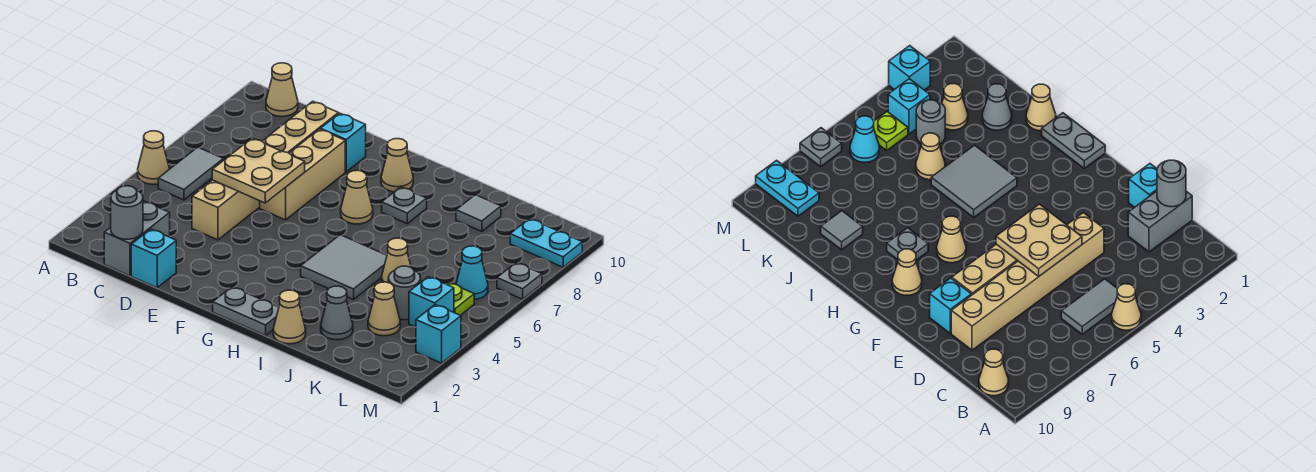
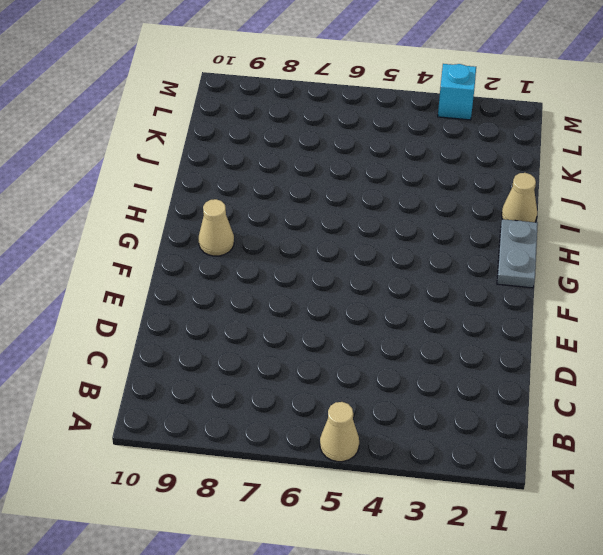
none -> grey 1x2 tile [158,147,224,200]
none -> tan 1x1 cone [266,63,298,117]
none -> grey 1x2 brick [104,201,170,276]

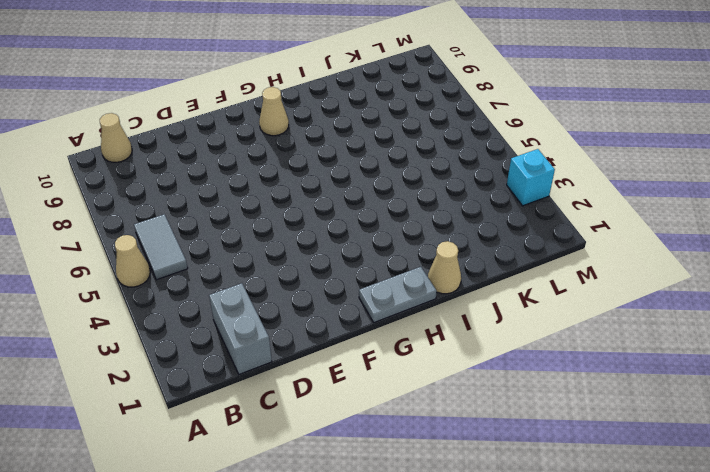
none -> cyan 1x1 brick [131,229,176,288]
none -> tan 1x6 brick [192,101,338,240]
none -> tan 1x3 brick [260,129,345,220]

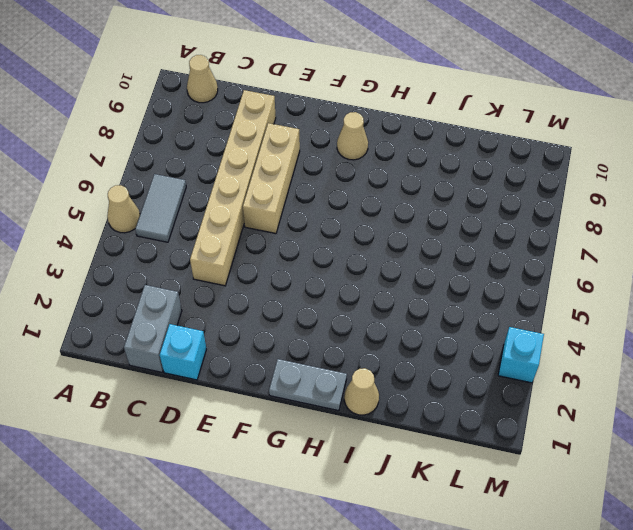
none -> cyan 1x1 brick [320,113,366,172]
none -> tan 1x1 cone [341,170,373,224]
none -> grey 2x2 tile [301,235,387,300]

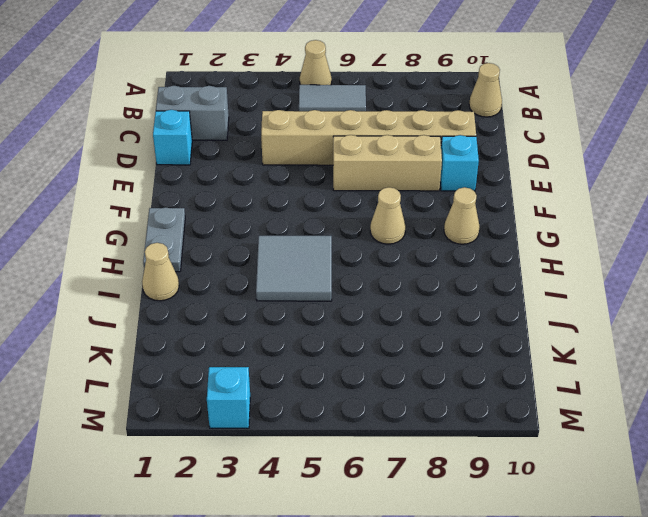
none -> grey 1x1 plate [382,187,427,224]
none -> grey 1x1 cone [321,286,353,340]
none -> tan 1x1 cone [381,238,411,283]

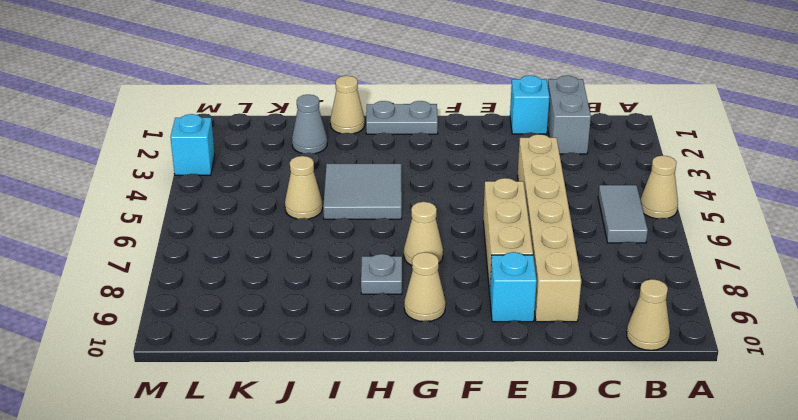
none -> grey 1x1 tile [456,195,501,232]
none -> tan 1x1 cone [368,282,400,336]
none -> grey 1x1 round brick [388,266,421,320]

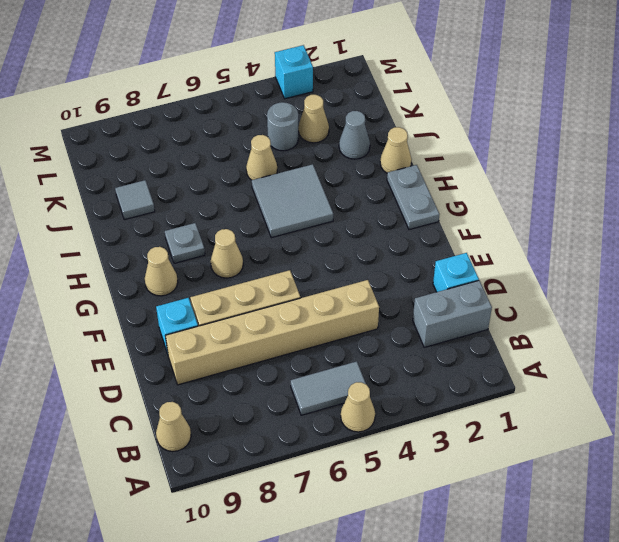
none -> cyan 1x1 brick [409,277,454,327]
none -> lime 1x1 plate [447,282,474,315]
none -> cyan 1x1 cone [456,246,488,300]

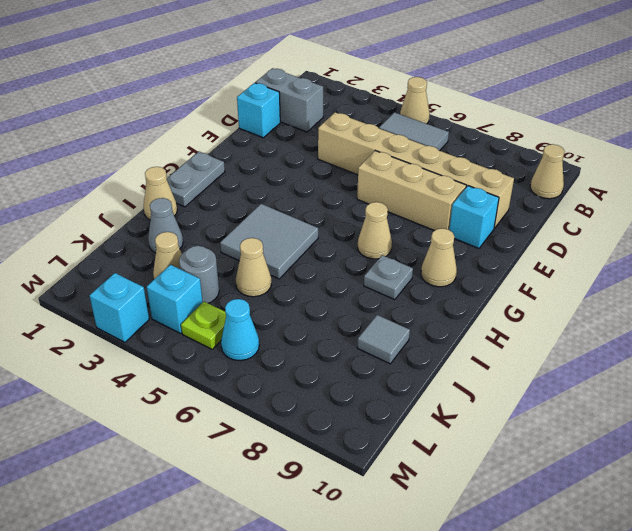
none -> cyan 1x2 plate [510,219,582,267]
none -> grey 1x1 plate [497,263,542,299]
none -> grey 1x1 round brick [111,186,143,239]

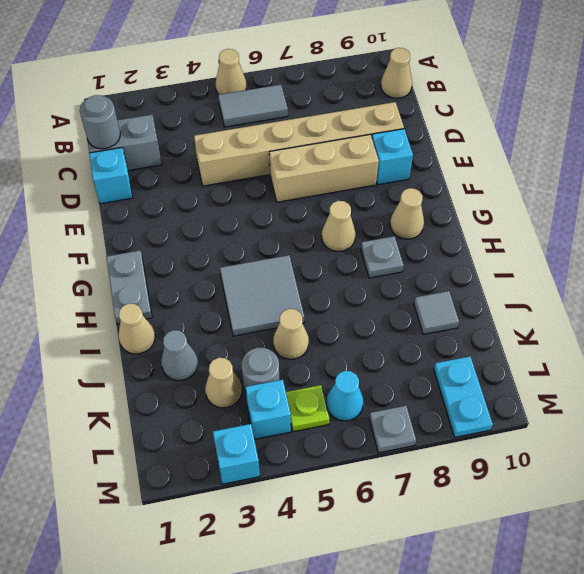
none -> tan 2x2 plate [212,138,305,203]

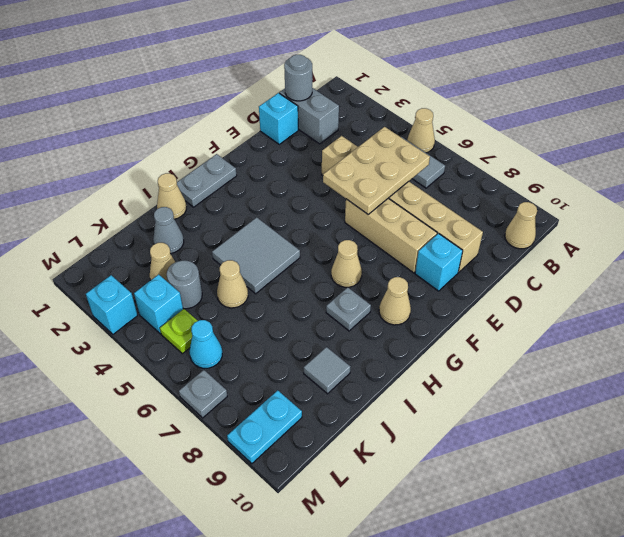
tan 2x3 plate [323,127,430,215] -> tan 2x2 plate [212,138,305,203]

